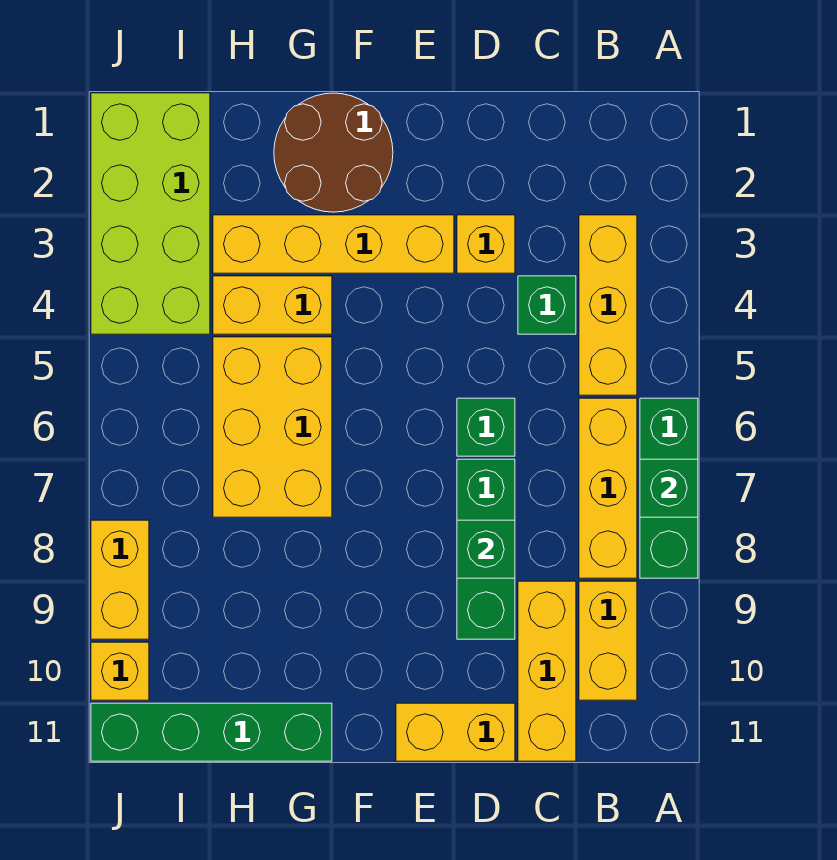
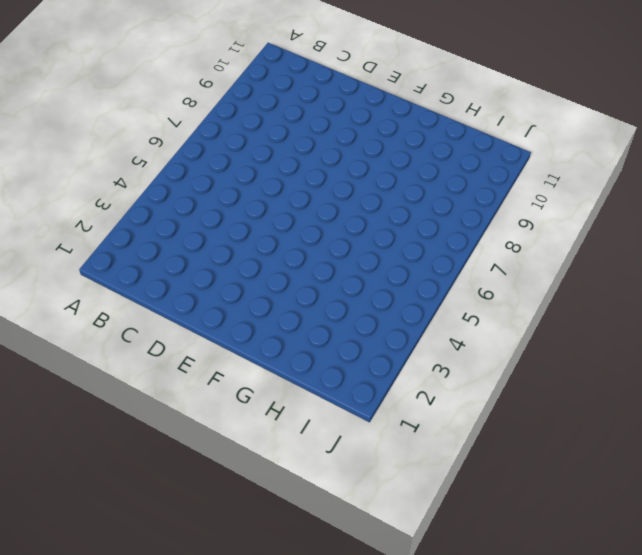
none -> green 1x3 brick [640,398,698,578]
none -> yellow 1x3 brick [579,215,637,395]
none -> yellow 1x3 brick [579,398,637,578]

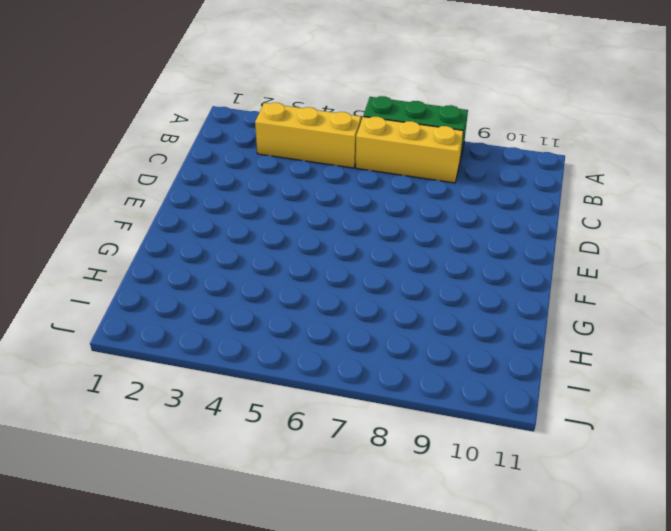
none -> yellow 1x2 brick [579,581,637,700]
none -> green 1x1 brick [518,276,576,334]
none -> yellow 1x3 brick [518,581,576,761]

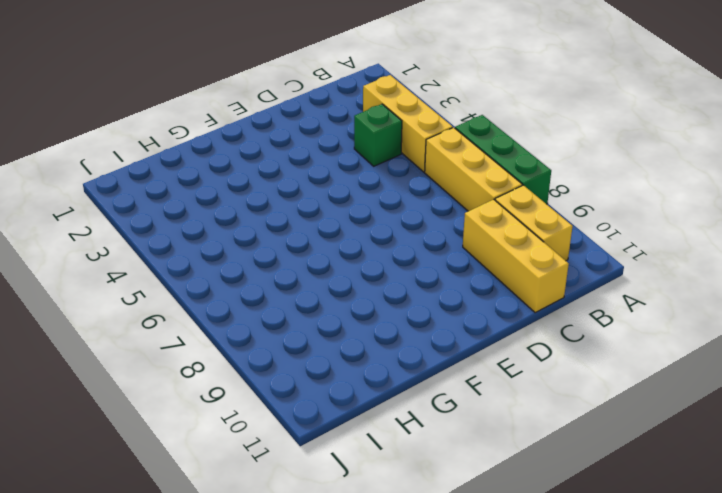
none -> yellow 1x1 brick [457,215,515,273]
none -> green 1x1 brick [457,398,515,456]
none -> green 1x3 brick [457,459,515,639]

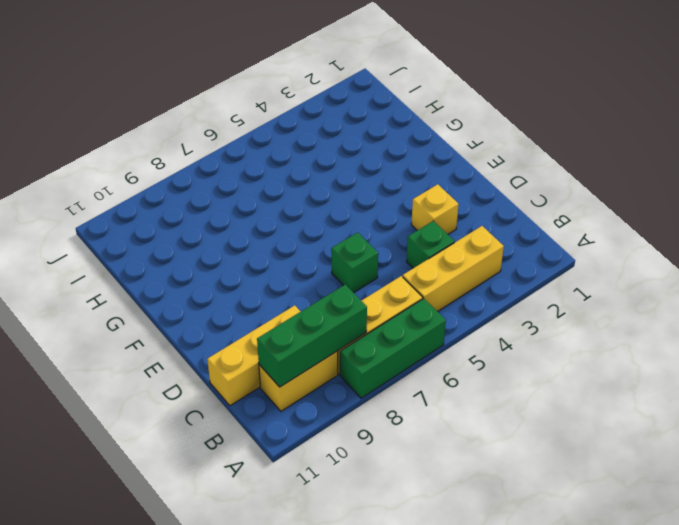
green 1x3 brick [257,284,367,387] -> green 1x3 brick moved to [457,459,515,639]
none -> yellow 1x2 brick [396,703,515,761]
none -> yellow 1x4 brick [213,215,454,273]
none -> brown 2x2 round brick [274,93,393,212]

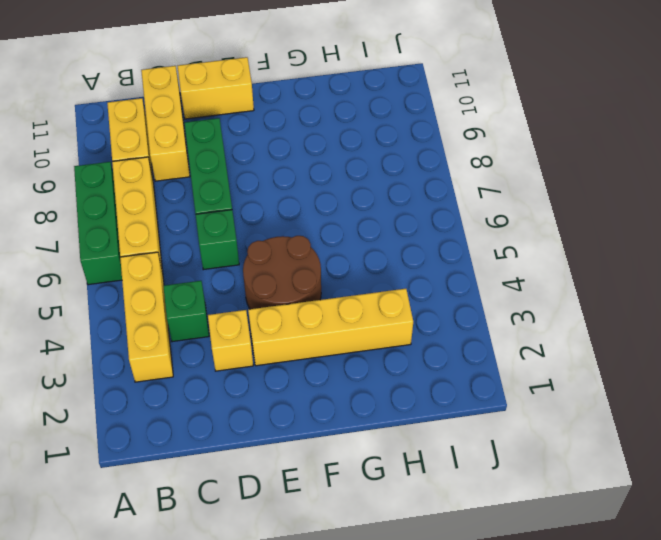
brown 2x2 round brick [243,236,321,309] -> brown 2x2 round brick moved to [274,93,393,212]
none -> yellow 1x2 brick [213,276,332,334]
none -> yellow 2x3 brick [213,337,332,517]
none -> green 1x4 brick [91,703,332,761]

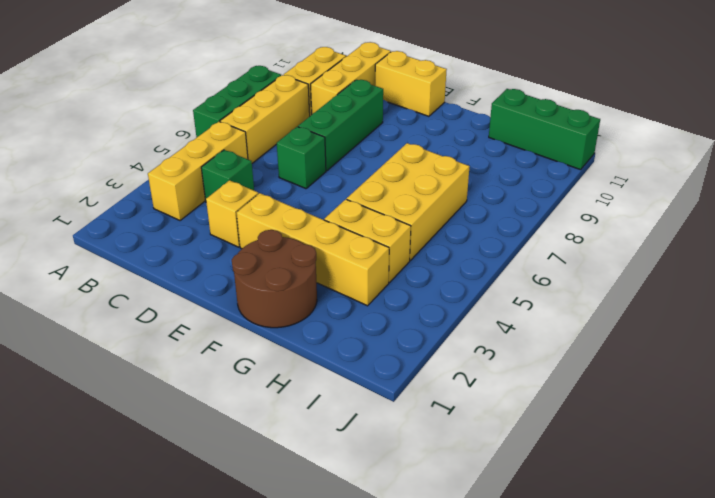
green 1x3 brick [489,89,600,170] -> green 1x4 brick [91,703,332,761]
none -> lime 2x4 brick [91,93,210,334]
none -> yellow 1x2 brick [91,520,149,639]
none -> yellow 1x1 brick [91,642,149,700]

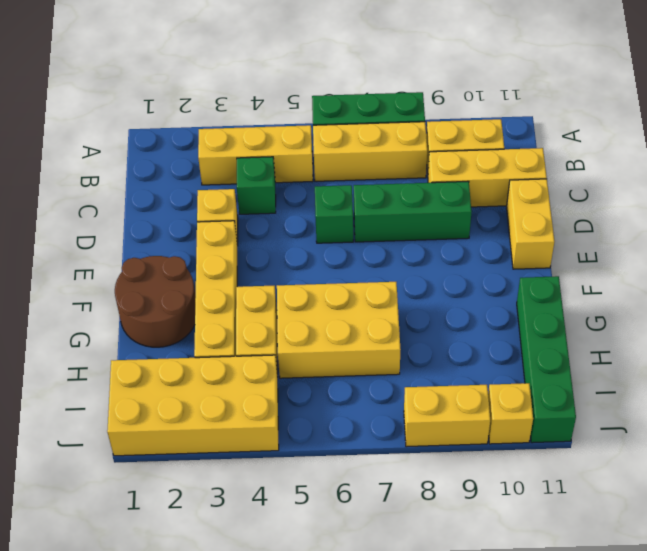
yellow 2x4 brick [107,355,279,456] -> lime 2x4 brick [91,93,210,334]
none -> green 1x1 brick [640,459,698,517]
none -> green 1x1 brick [457,520,515,578]

